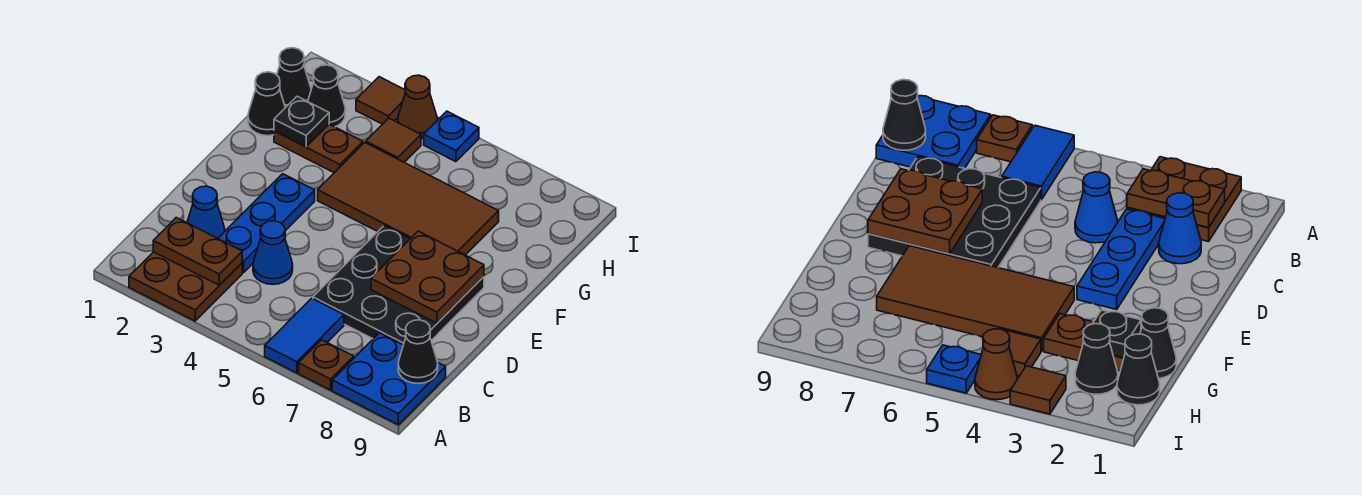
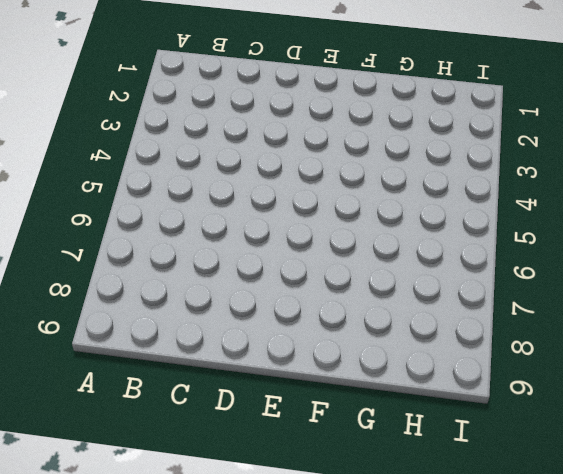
none -> brown 2x2 plate [129,252,242,321]
none -> blue 1x2 tile [265,298,344,373]
none -> brown 1x1 plate [299,340,354,390]

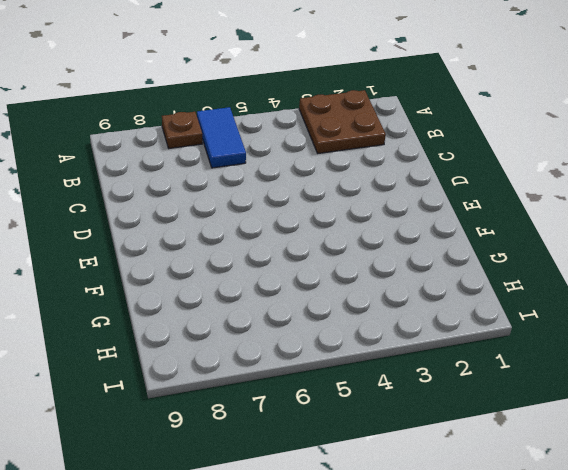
none -> blue 2x2 plate [332,333,446,425]
none -> blue 1x1 cone [187,186,225,238]
none -> blue 1x3 plate [218,174,315,273]

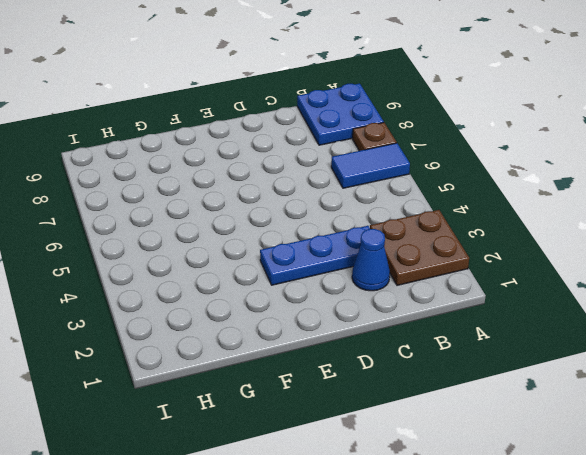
none -> blue 1x1 cone [253,221,293,284]
none -> black 3x3 plate [313,226,484,345]
none -> brown 2x4 tile [318,142,499,255]

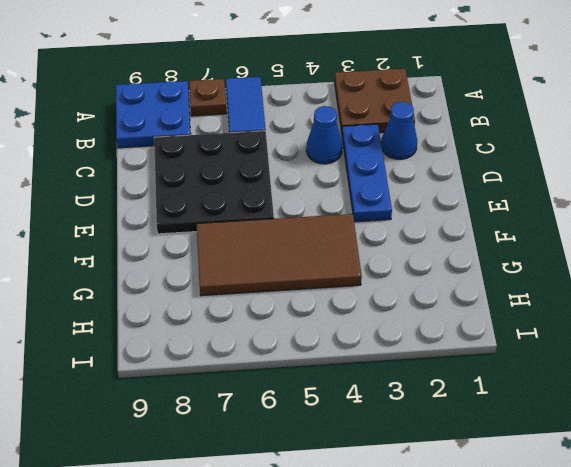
none -> black 1x1 cone [248,72,285,136]
none -> brown 1x2 plate [274,124,363,173]
none -> black 1x1 cone [277,48,311,108]

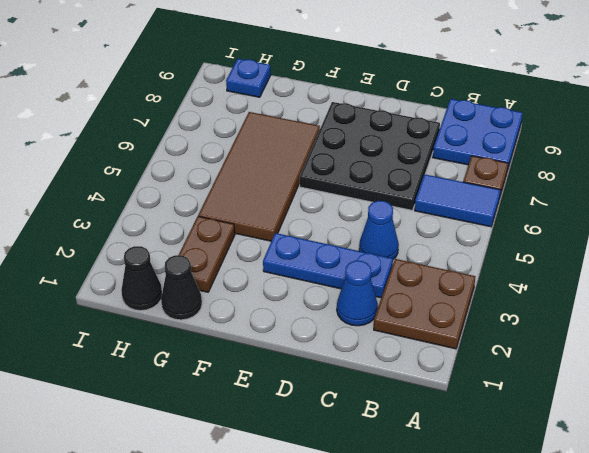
blue 1x1 plate [226,59,271,97] -> blue 1x1 plate moved to [424,111,479,162]
none -> black 1x1 cone [308,65,345,127]
none -> brown 1x1 tile [366,118,421,162]
none -> brown 1x1 tile [356,77,406,124]

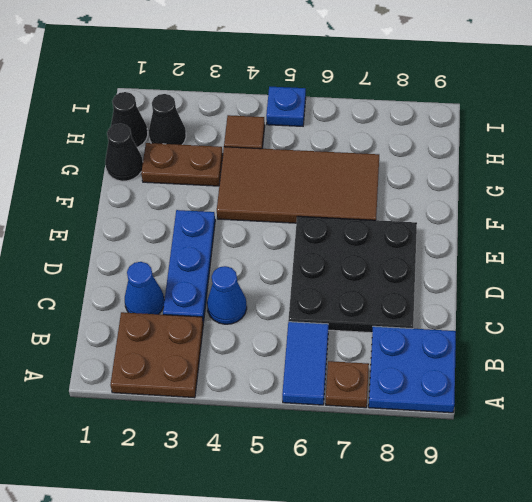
none -> brown 1x1 tile [356,77,406,124]
none -> brown 1x1 cone [398,75,437,139]
none -> brown 1x2 plate [153,218,242,285]

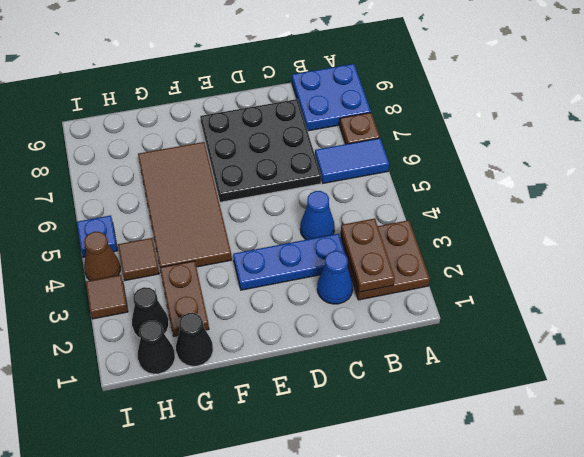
none -> black 1x1 cone [398,320,438,384]
none -> brown 2x2 plate [371,231,484,323]
none -> black 1x1 plate [274,96,329,147]

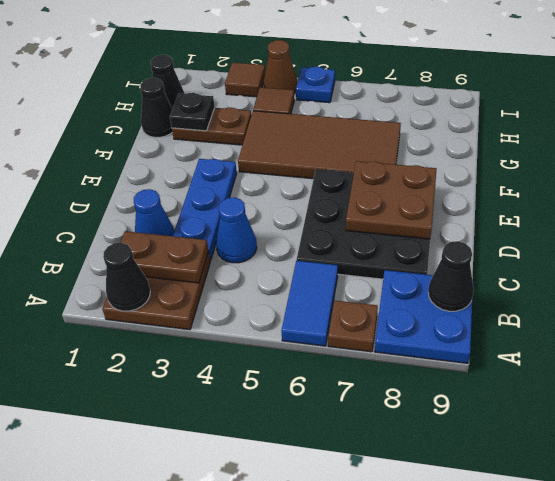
black 1x1 cone [103,243,150,311] -> black 1x1 cone moved to [308,65,345,127]

